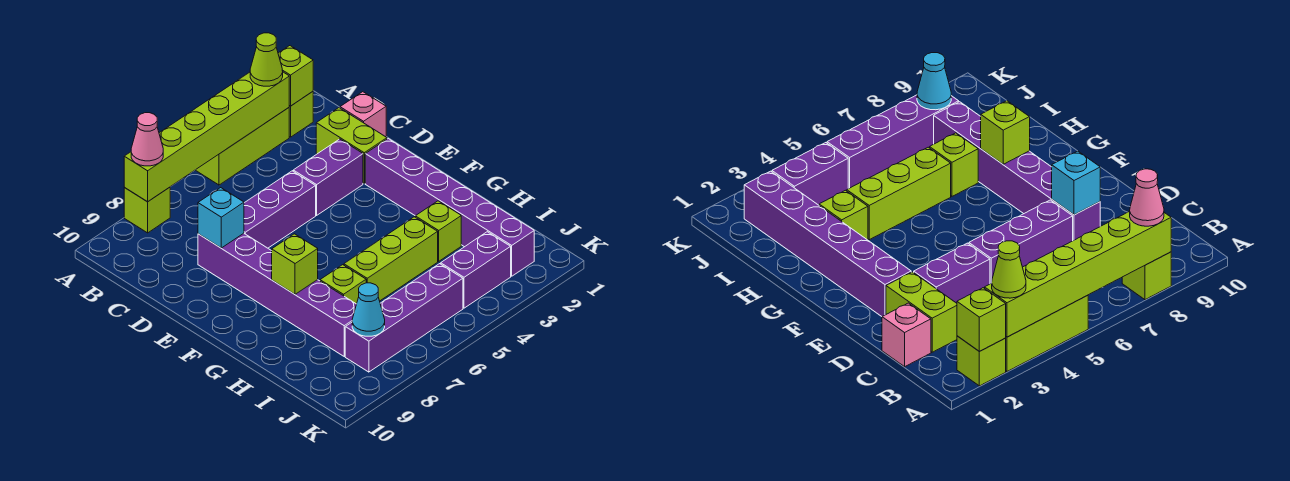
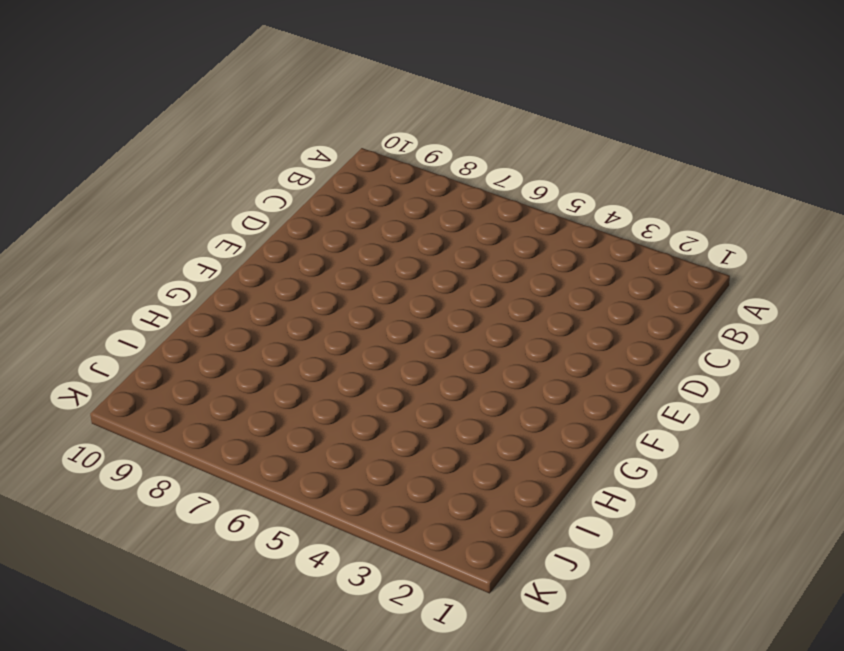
none -> lime 1x1 brick [289,92,313,137]
none -> lime 1x3 brick [196,108,289,185]
none -> lime 1x1 brick [124,187,170,233]

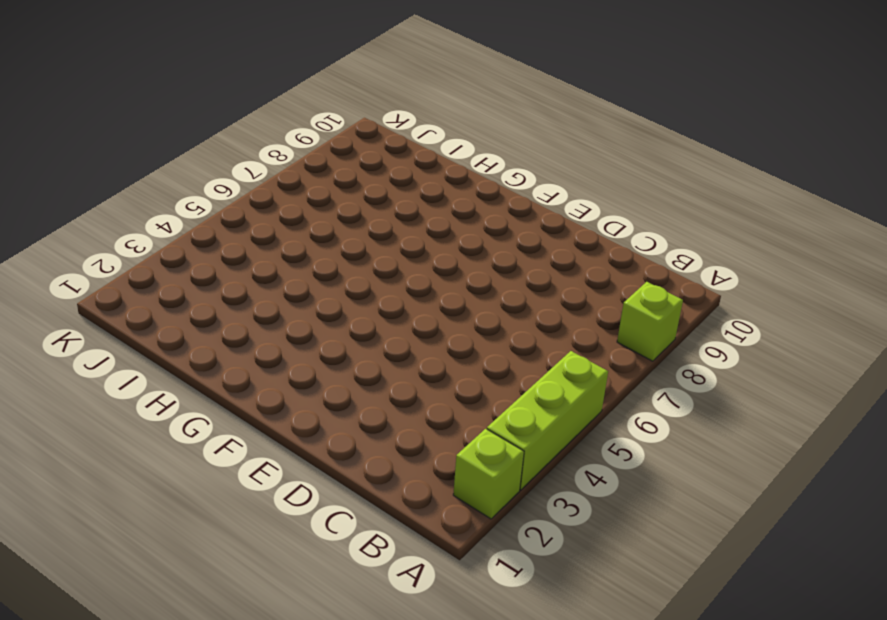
none -> pink 1x1 brick [340,92,386,137]
none -> lime 1x2 brick [316,108,387,183]
none -> purple 1x2 brick [293,139,363,215]

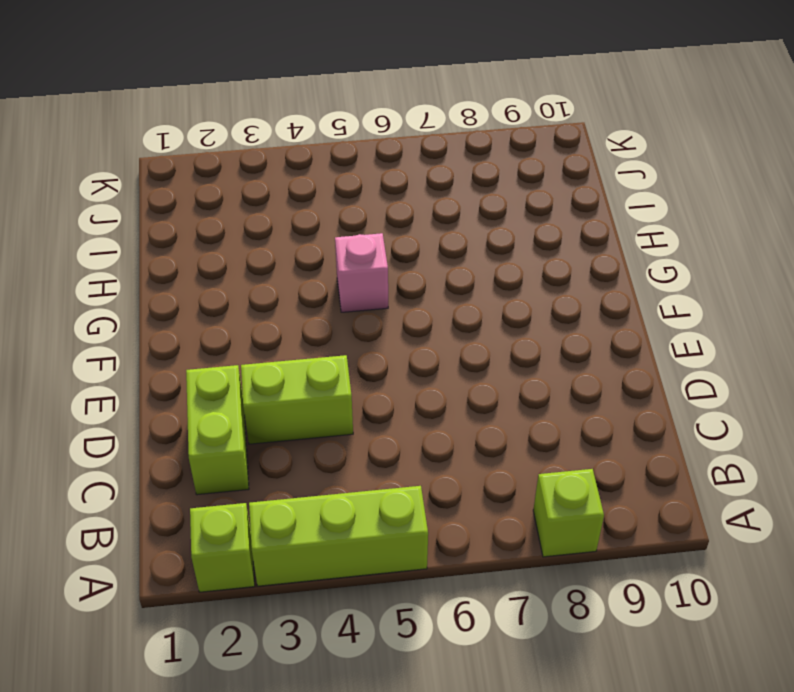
lime 1x2 brick [241,355,353,444] -> purple 1x2 brick [293,139,363,215]
pink 1x1 brick [335,233,388,312] -> pink 1x1 brick moved to [340,92,386,137]
none -> purple 1x3 brick [244,171,316,248]
none -> purple 1x6 brick [198,233,356,356]
none -> purple 1x6 brick [365,139,534,276]

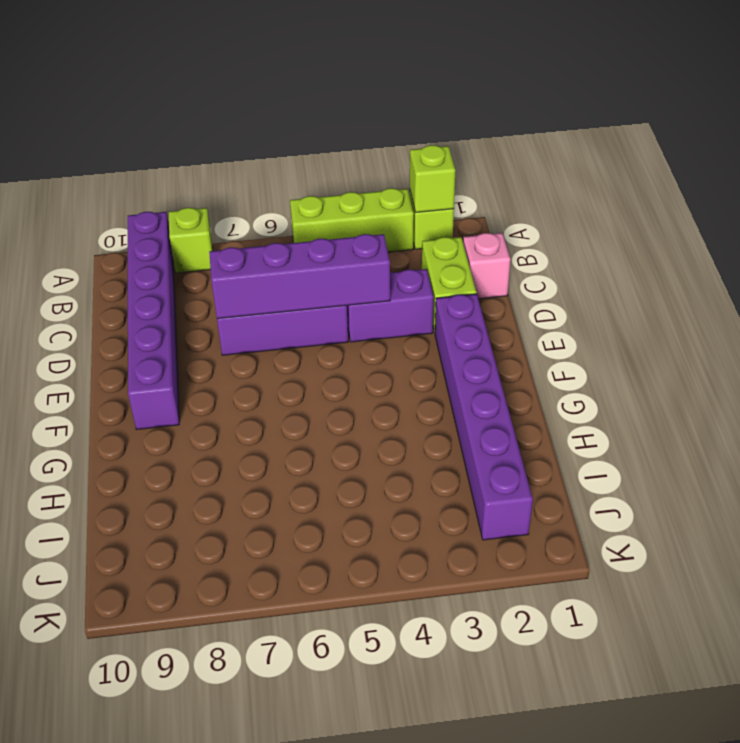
purple 1x6 brick [128,212,179,430] -> purple 1x6 brick moved to [198,233,356,356]
purple 1x4 brick [209,234,390,319] -> purple 1x4 brick moved to [345,264,463,372]
none -> lime 1x1 brick [415,201,461,261]
none -> lime 1x3 brick [344,217,438,301]
none -> lime 1x1 brick [320,265,366,304]

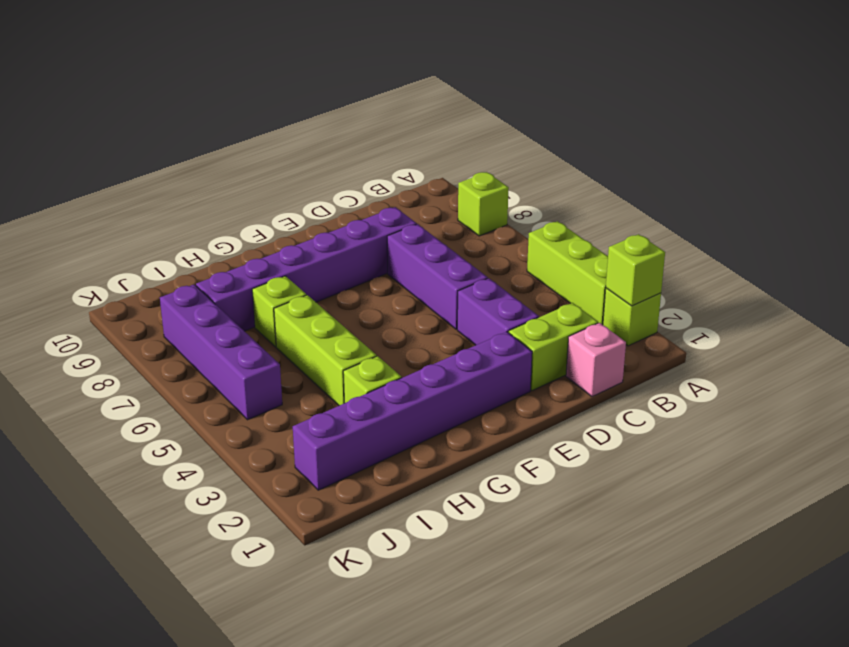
none -> purple 1x2 brick [441,232,511,308]
none -> lime 1x6 brick [124,72,289,202]
none -> cyan 1x1 brick [198,188,244,248]

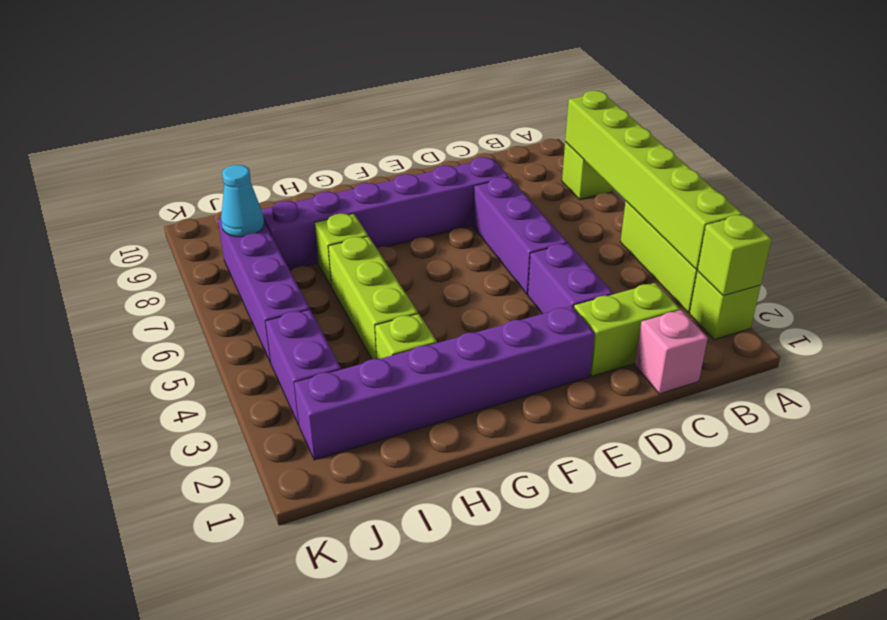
none -> cyan 1x1 brick [198,188,244,248]
none -> lime 1x1 brick [272,234,318,294]
none -> lime 1x1 cone [250,33,283,86]

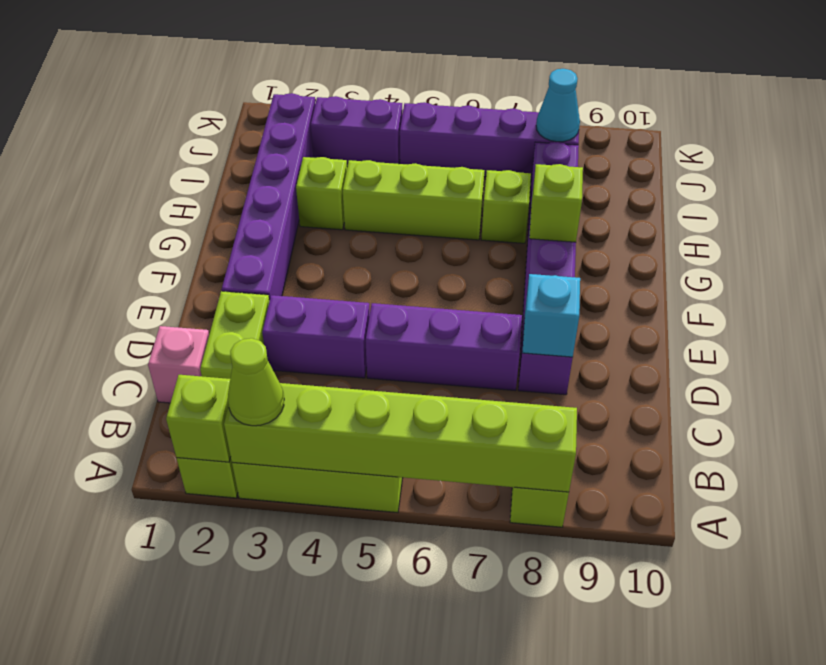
none -> pink 1x1 cone [131,113,163,166]

